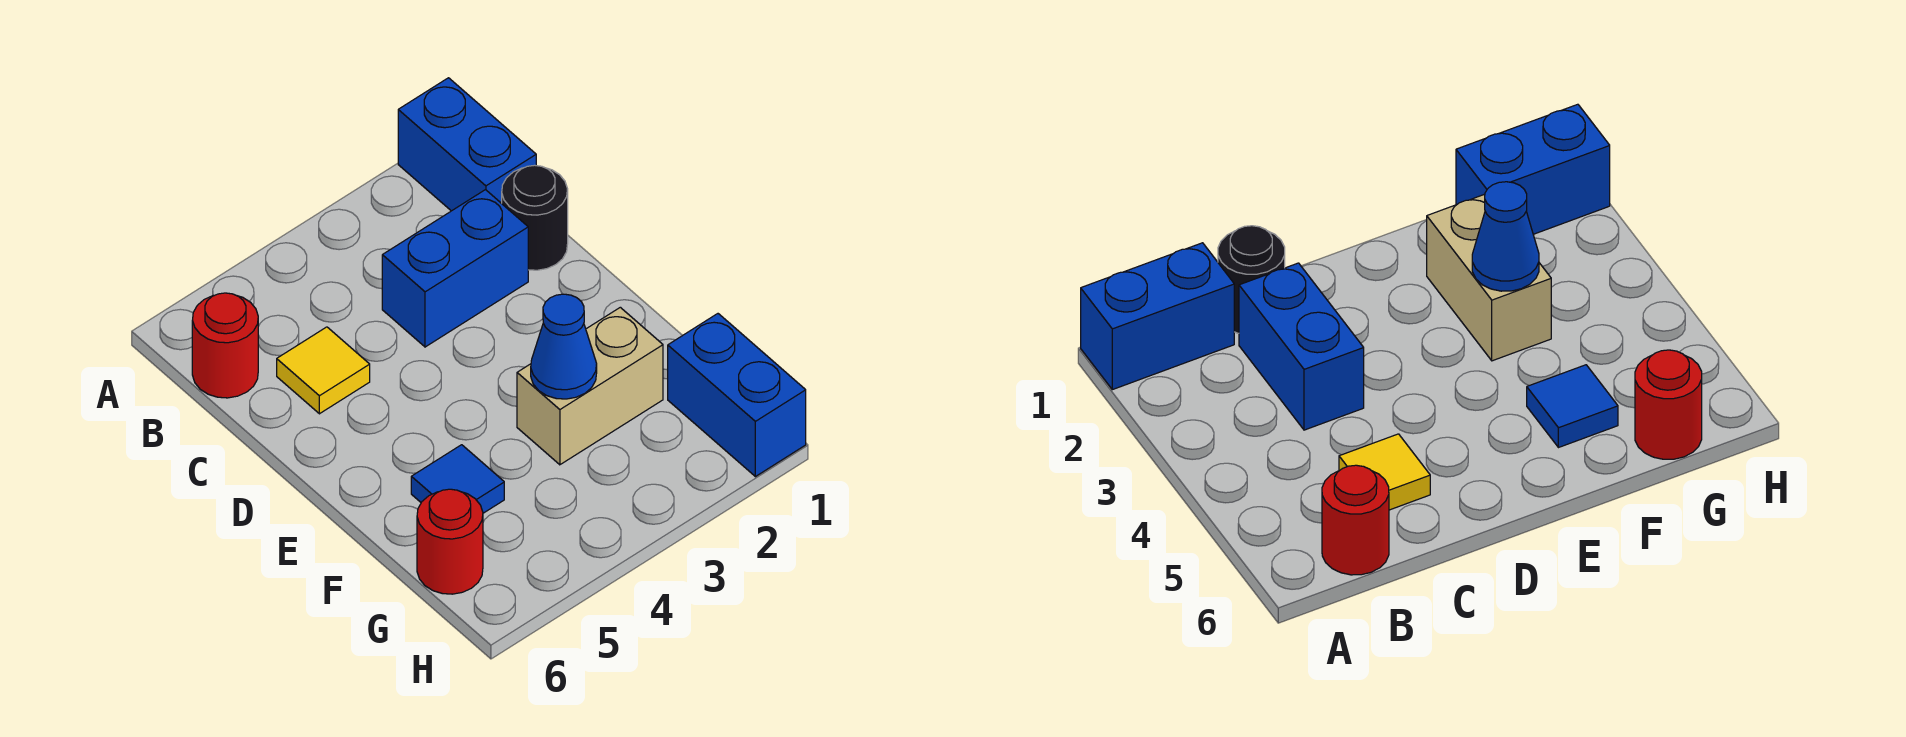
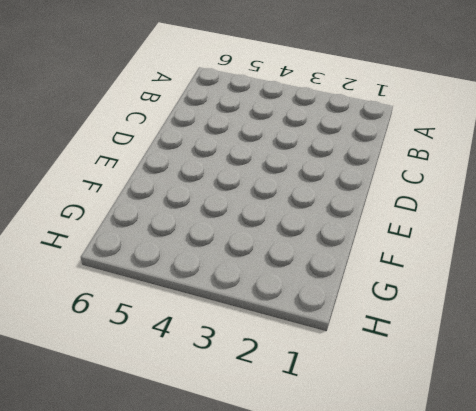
none -> blue 1x2 brick [398,78,536,211]
none -> red 1x1 round brick [192,293,258,398]

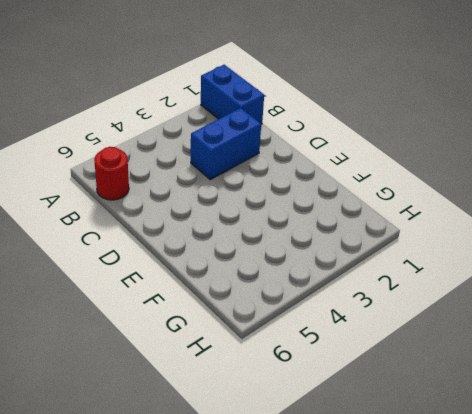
none -> black 1x1 round brick [502,165,568,270]
none -> yellow 1x1 tile [277,327,370,414]

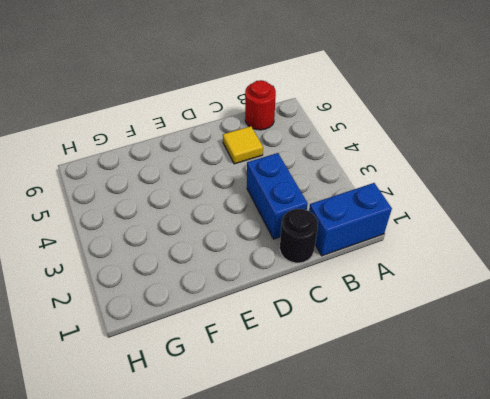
none -> tan 1x2 brick [517,307,663,465]
none -> blue 1x1 tile [411,445,504,513]

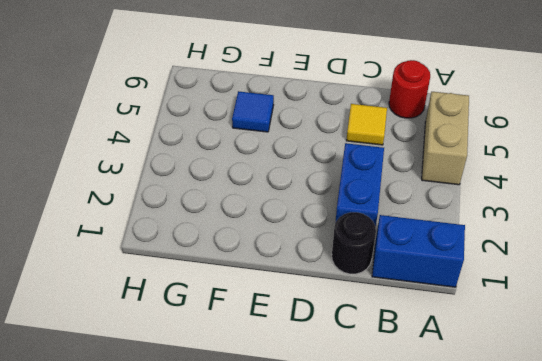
tan 1x2 brick [422,92,469,185] -> tan 1x2 brick moved to [517,307,663,465]
none -> blue 1x2 brick [668,314,806,477]
none -> red 1x1 round brick [417,489,483,594]

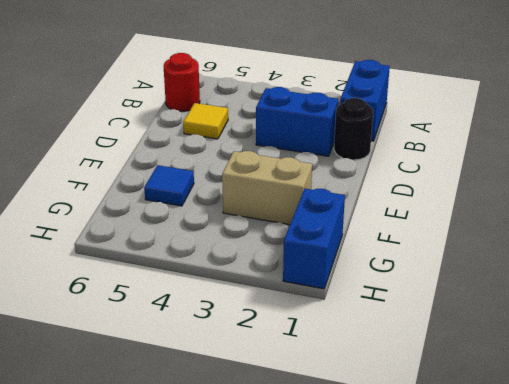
none -> red 1x1 round brick [417,489,483,594]
none -> blue 1x1 cone [531,294,597,399]

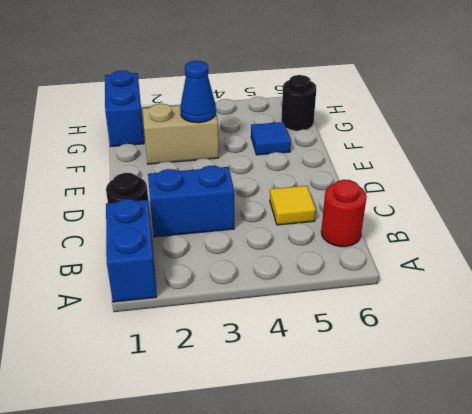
black 1x1 round brick [281,75,316,131] -> red 1x1 round brick [417,489,483,594]

